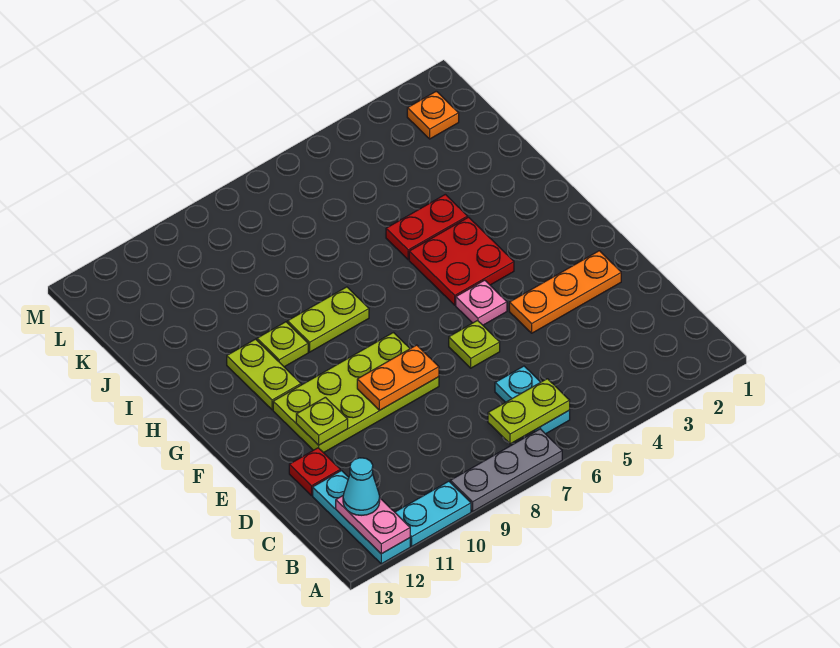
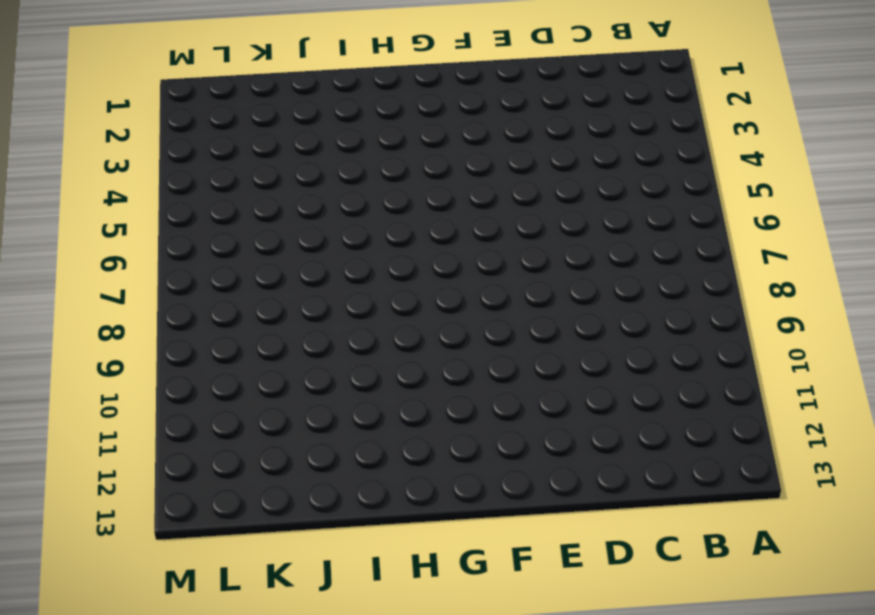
none -> grey 1x3 plate [450,429,562,511]
none -> cyan 1x2 plate [395,481,471,546]
none -> cyan 1x3 plate [313,471,410,564]

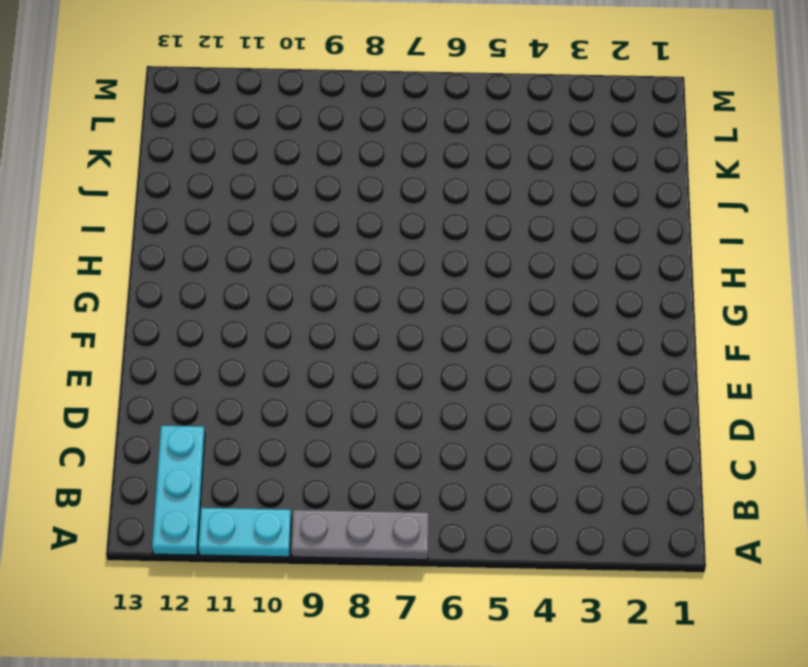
none -> cyan 1x2 plate [495,366,570,434]
none -> red 1x1 plate [289,448,340,496]
none -> orange 1x3 plate [509,251,621,333]

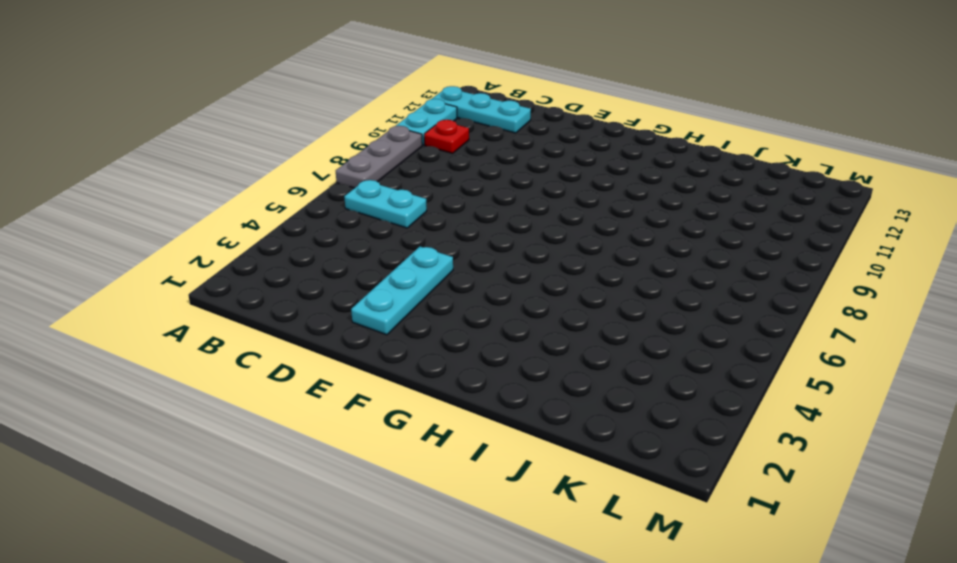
red 1x1 plate [424,120,469,153] -> red 1x1 plate moved to [289,448,340,496]
cyan 1x3 plate [351,247,453,335] -> orange 1x3 plate [509,251,621,333]
none -> lime 1x1 plate [449,321,500,368]
none -> lime 2x4 plate [273,333,439,453]
none -> pink 1x1 plate [456,280,507,325]

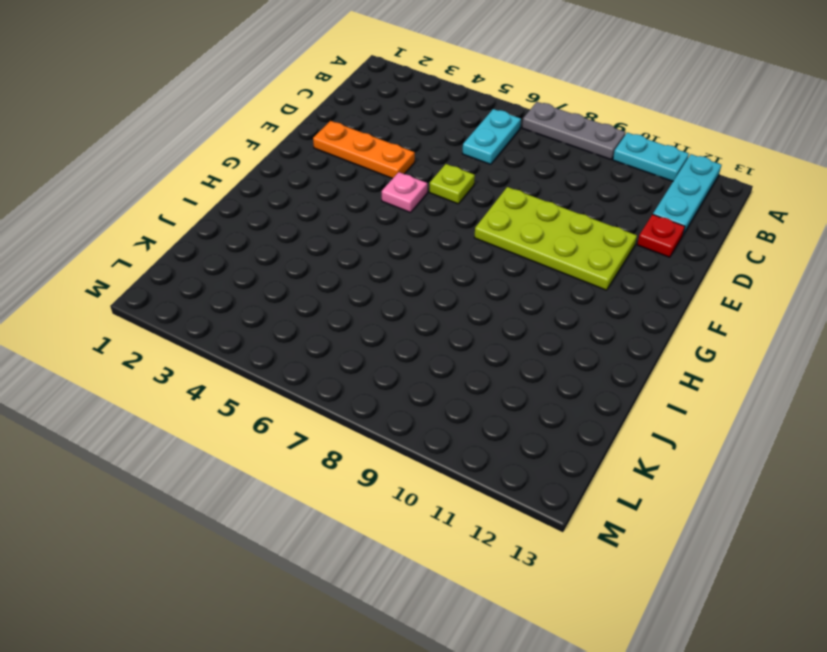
none -> red 2x2 plate [409,217,514,305]
none -> lime 1x2 plate [227,339,301,410]
none -> lime 1x2 plate [287,287,369,352]

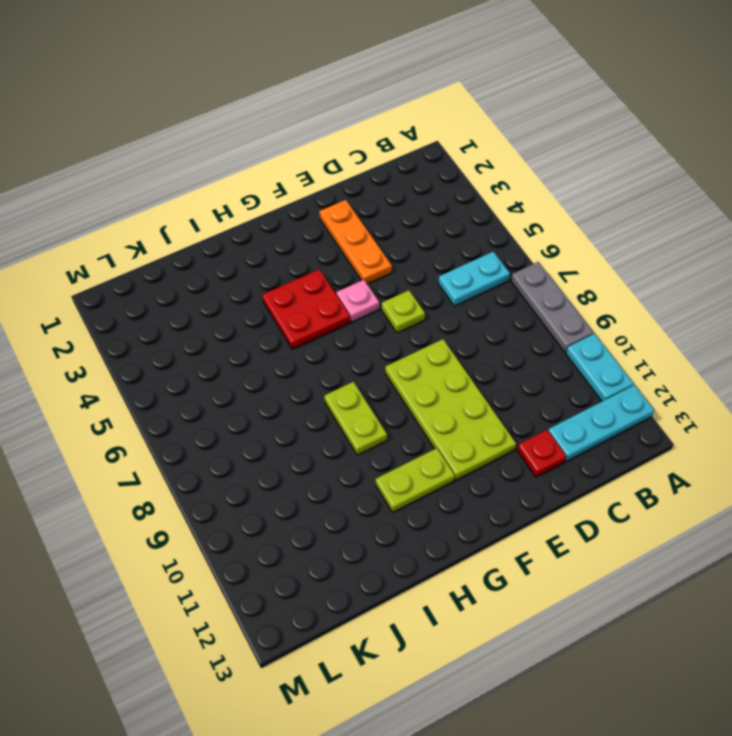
none -> lime 1x1 plate [257,322,308,367]
none -> red 1x2 plate [386,194,468,260]
none -> orange 1x1 plate [407,91,459,139]

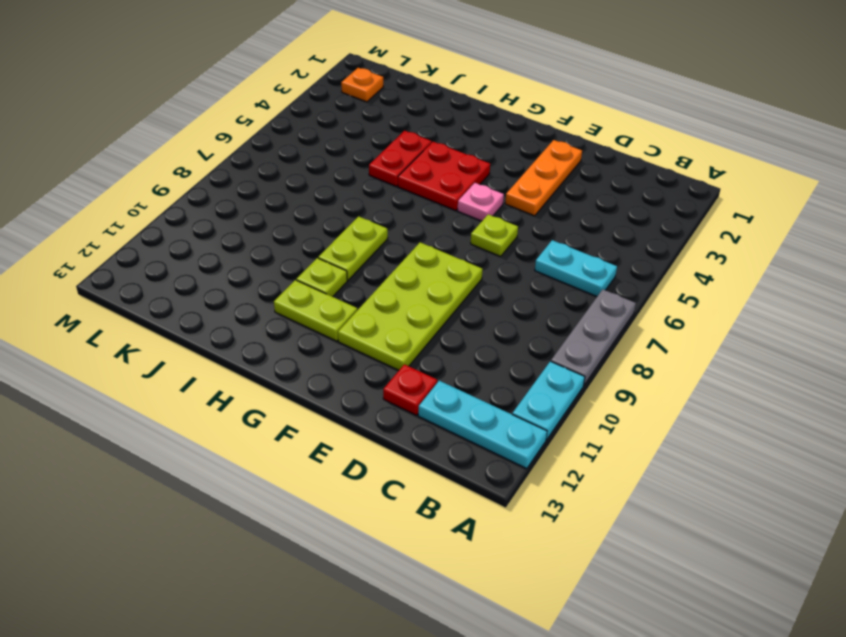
none -> pink 1x2 plate [336,496,410,554]
none -> lime 1x2 plate [488,379,570,444]
none -> orange 1x2 plate [357,345,439,410]

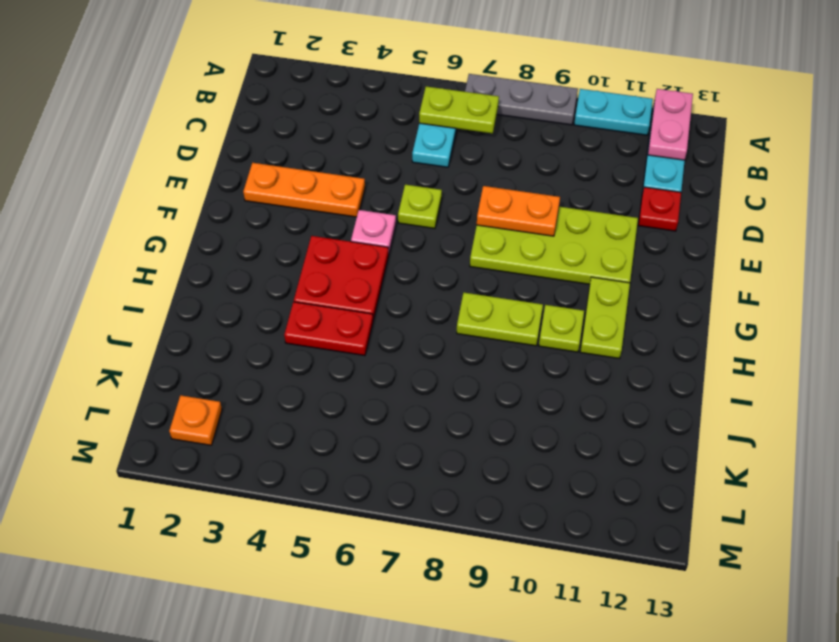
none -> lime 1x1 plate [296,397,348,445]
none -> cyan 1x1 cone [343,458,380,515]

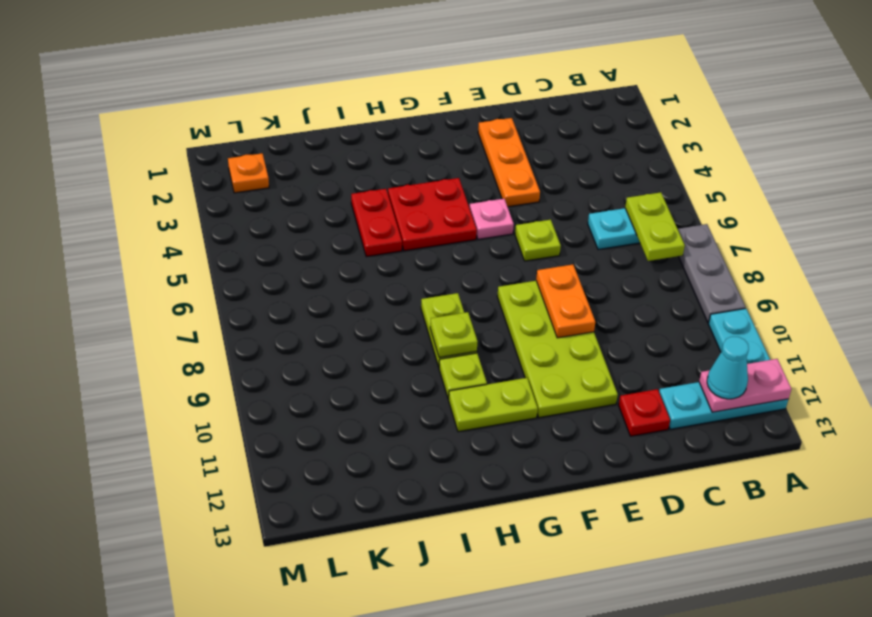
lime 1x1 plate [430,312,478,357] -> lime 1x1 plate moved to [296,397,348,445]

